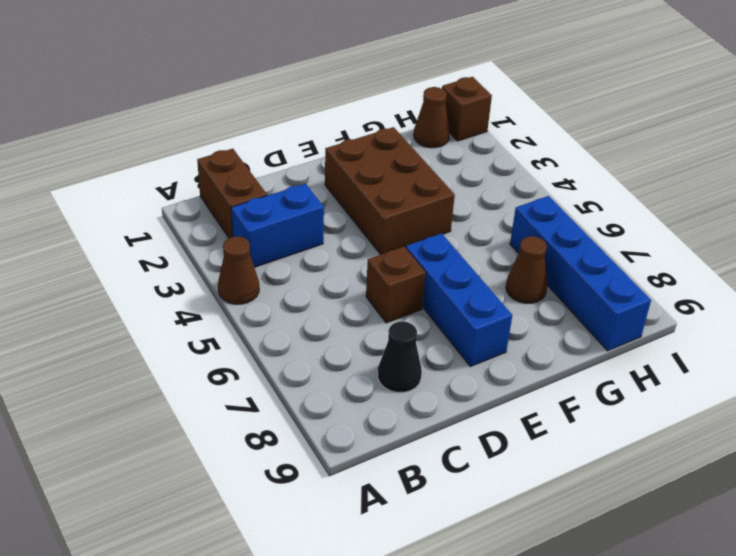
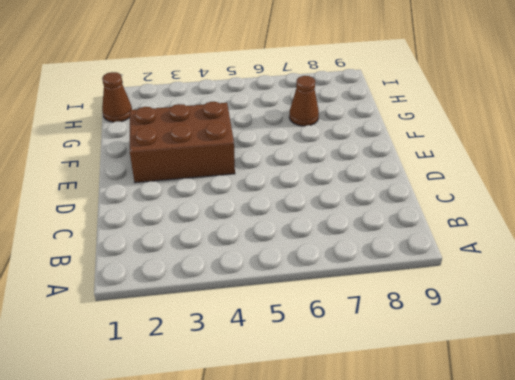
none -> brown 1x1 cone [218,236,259,304]
none -> brown 1x2 brick [197,149,267,238]

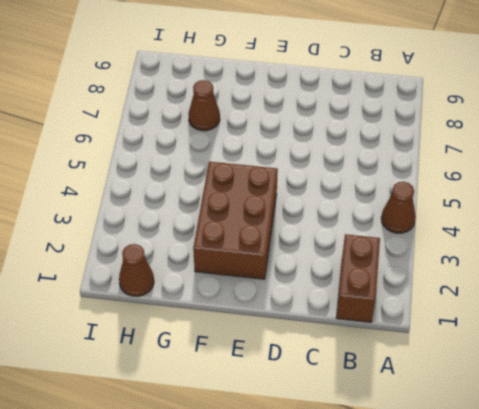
none -> blue 1x2 brick [231,184,324,267]
none -> black 1x1 cone [378,321,422,392]

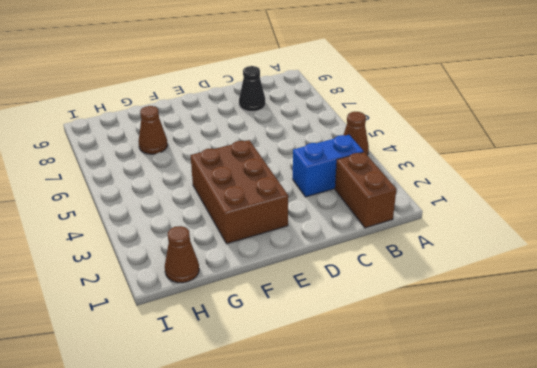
none -> brown 1x1 brick [366,247,426,323]
none -> blue 1x3 brick [406,233,512,367]

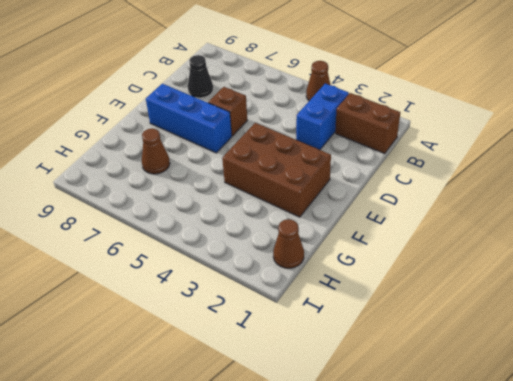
none -> blue 1x4 brick [510,196,651,351]
none -> brown 1x1 brick [442,77,492,141]

